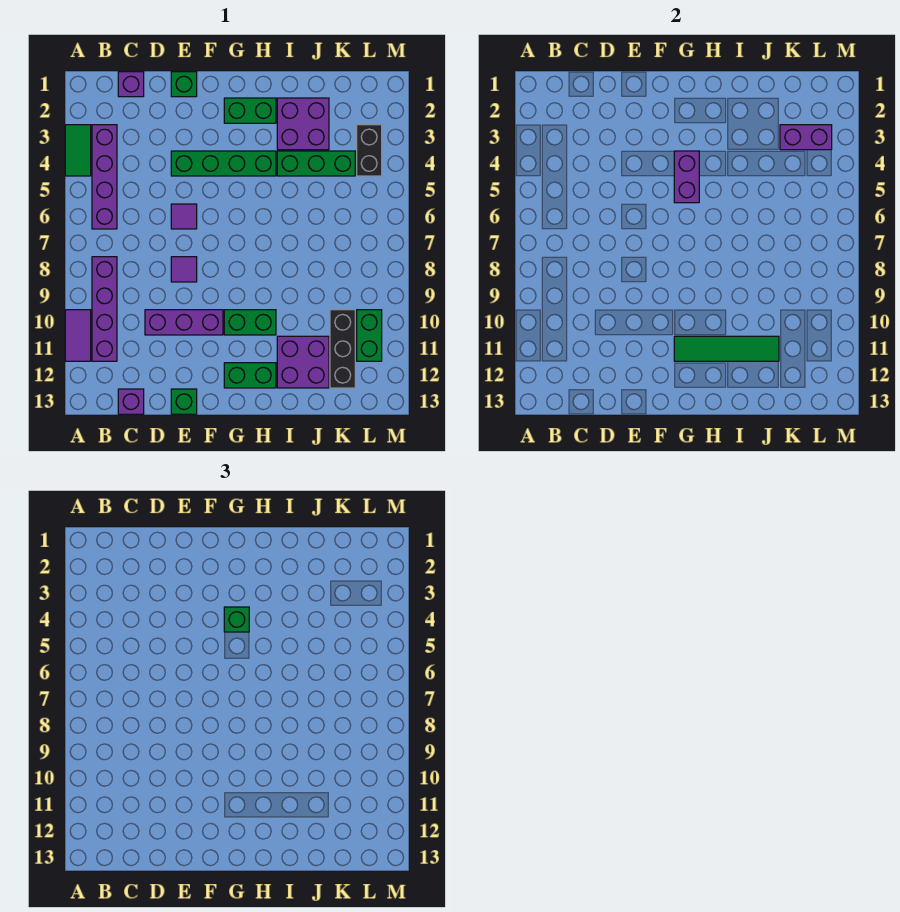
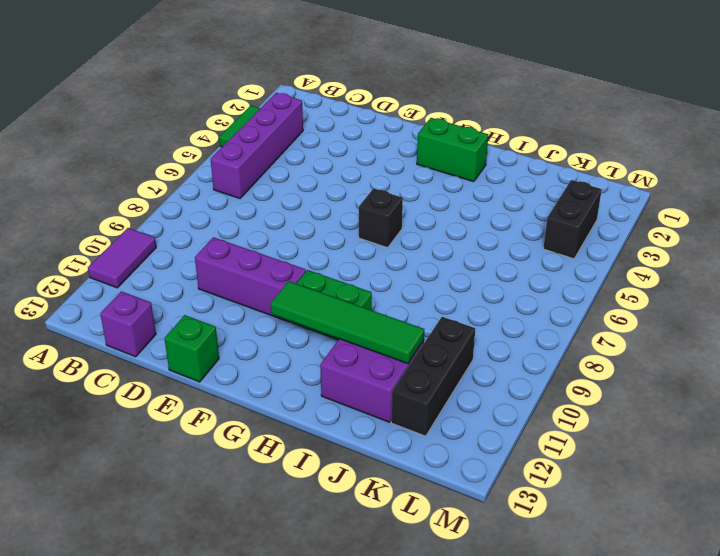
black 1x1 brick [359,188,403,248] -> none
none -> purple 1x4 brick [92,257,117,361]
none -> purple 1x1 brick [118,72,144,97]
none -> green 1x1 brick [171,72,197,97]

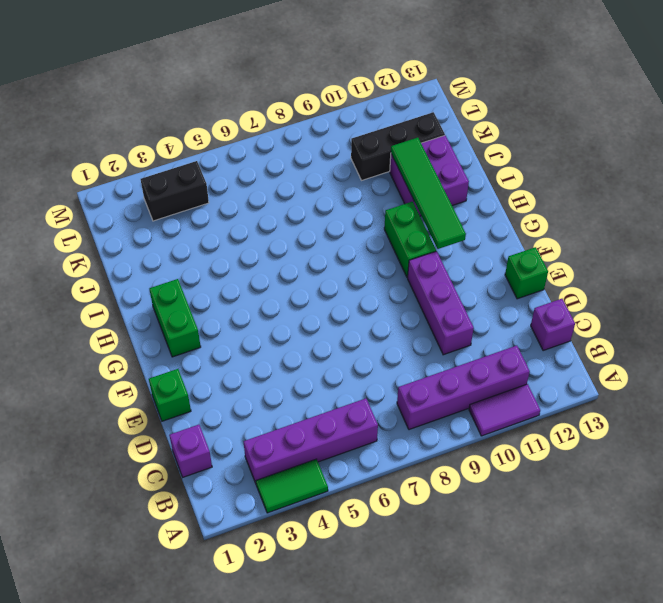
none -> green 1x4 brick [171,151,276,176]
none -> purple 1x1 tile [171,204,197,229]
none -> purple 1x1 tile [171,257,197,282]

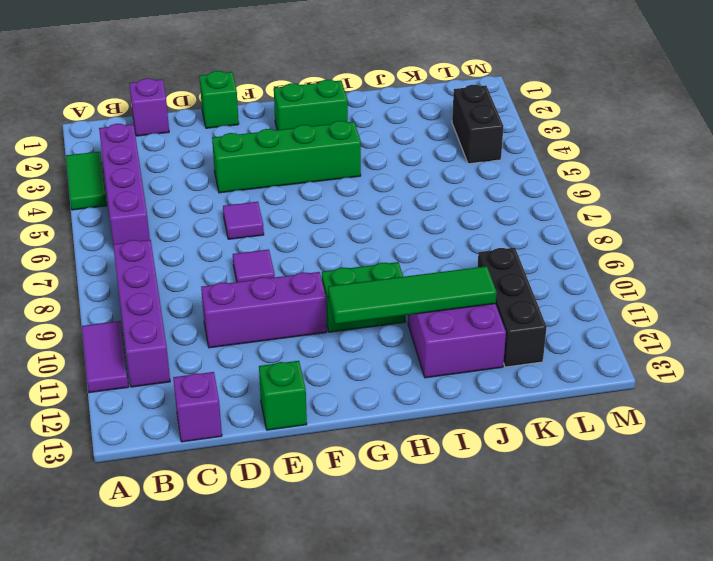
none -> green 1x2 brick [224,363,276,388]
none -> purple 2x2 brick [277,98,329,150]
none -> green 1x3 brick [277,151,355,176]

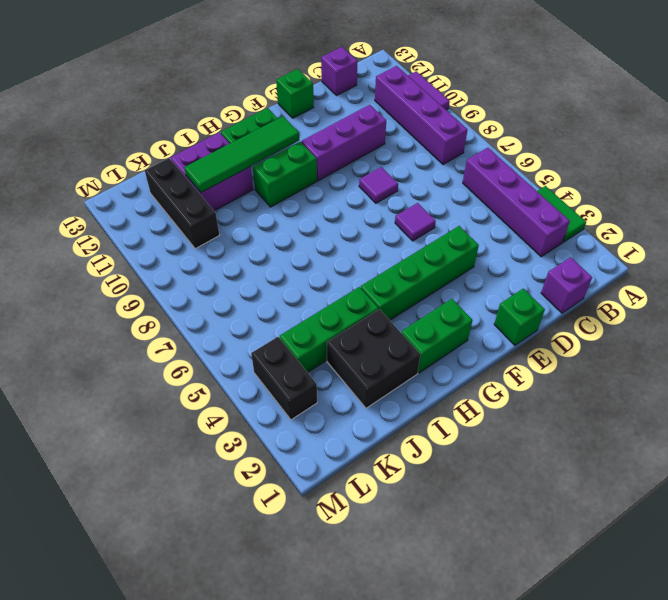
black 2x2 brick [327,309,420,408] -> purple 2x2 brick [277,98,329,150]
none -> green 1x2 brick [357,310,382,361]
none -> purple 1x2 brick [674,151,699,203]
none -> purple 1x2 brick [780,125,832,150]

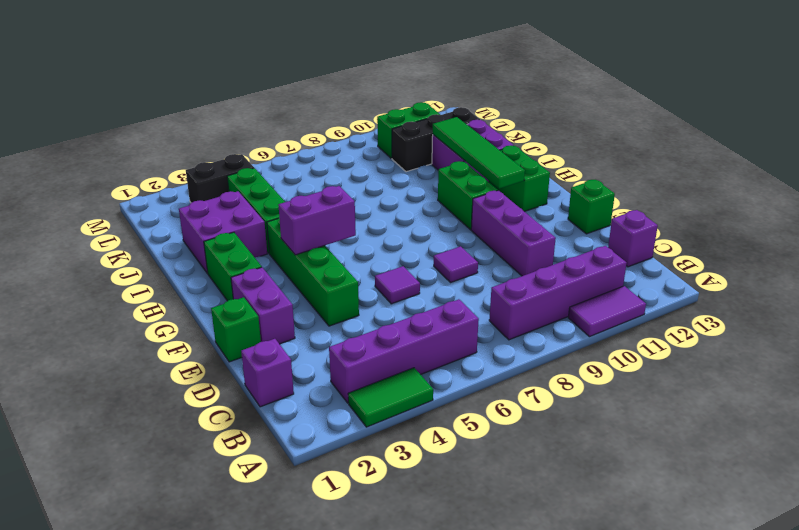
purple 1x2 brick [231,267,295,344] -> purple 1x2 brick moved to [780,125,832,150]
none -> green 1x1 brick [224,607,249,632]

